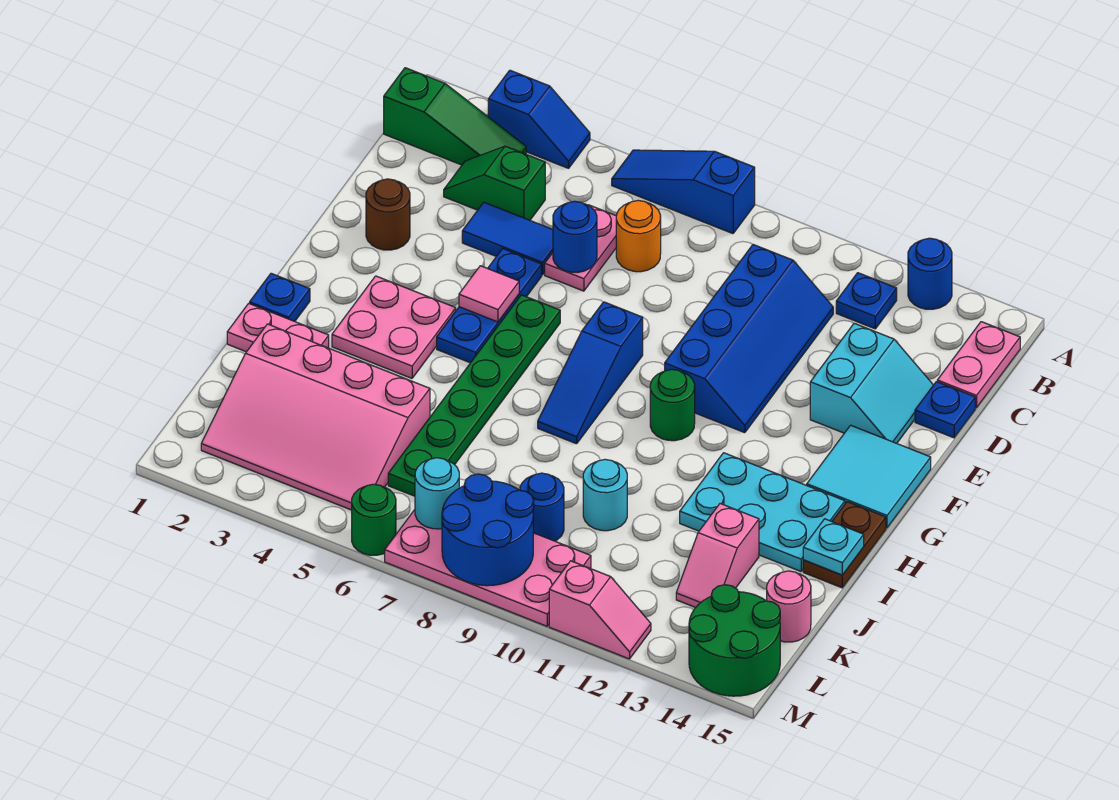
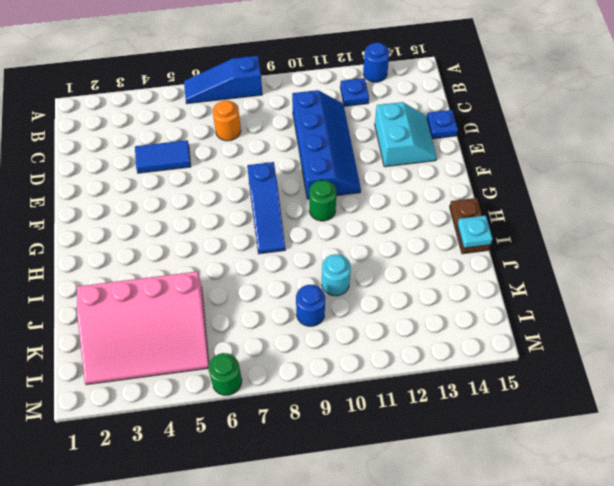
none -> blue 1x2 slope [488,70,590,168]
none -> green 1x3 slope [384,68,526,165]
none -> pink 1x2 plate [937,322,1020,408]
none -> green 1x2 slope [444,146,545,220]

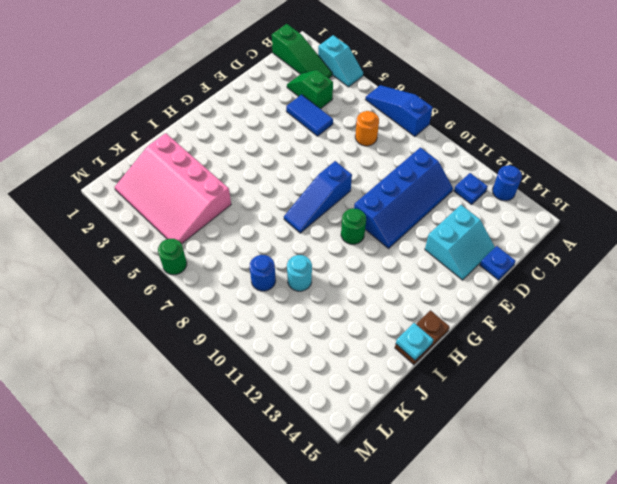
cyan 1x2 slope [318,35,363,87] -> blue 1x2 slope [488,70,590,168]
none -> pink 1x2 plate [937,322,1020,408]
none -> pink 1x2 plate [545,205,616,291]
none -> brown 1x1 round brick [366,179,410,250]
none -> blue 1x3 plate [437,249,542,363]

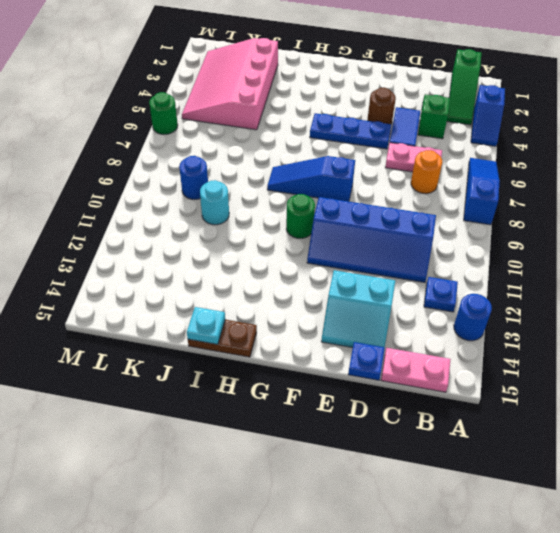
brown 1x1 round brick [368,88,396,124] -> brown 1x1 round brick moved to [366,179,410,250]
none -> green 1x6 plate [388,295,560,496]
none -> cyan 2x2 tile [807,425,931,528]
none -> pink 2x2 plate [332,276,456,378]
none -> blue 1x1 plate [250,273,310,321]

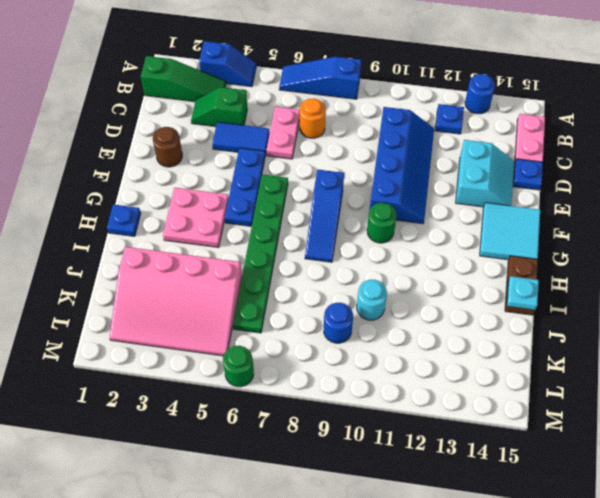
none -> cyan 2x3 plate [680,453,845,571]
none -> pink 1x2 plate [227,303,329,352]
none -> pink 1x2 slope [676,504,759,608]
none -> pink 1x1 round brick [767,571,811,642]

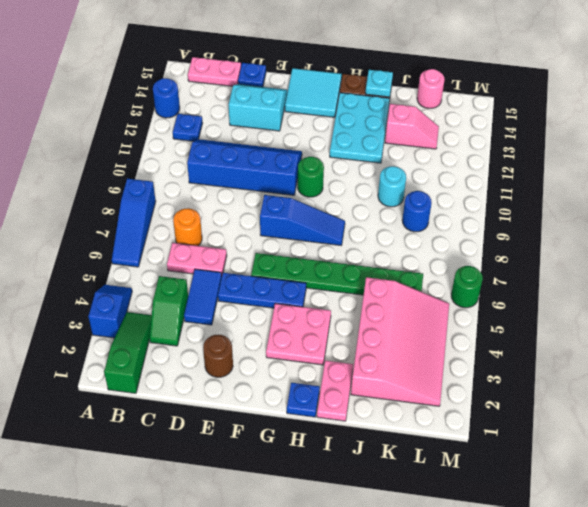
none -> pink 2x4 plate [385,510,591,626]
none -> green 2x2 round brick [689,585,780,696]
none -> pink 1x2 slope [549,561,651,659]
none -> blue 1x1 round brick [553,201,597,273]

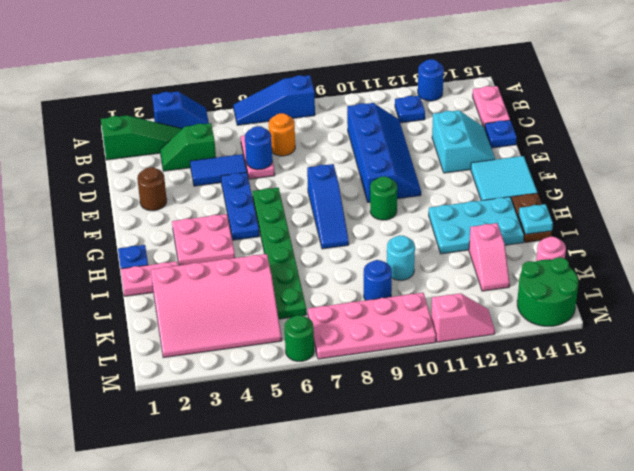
none -> pink 1x1 tile [459,266,519,322]
none -> cyan 1x1 round brick [415,458,459,529]
none -> blue 2x2 round brick [442,474,534,586]

